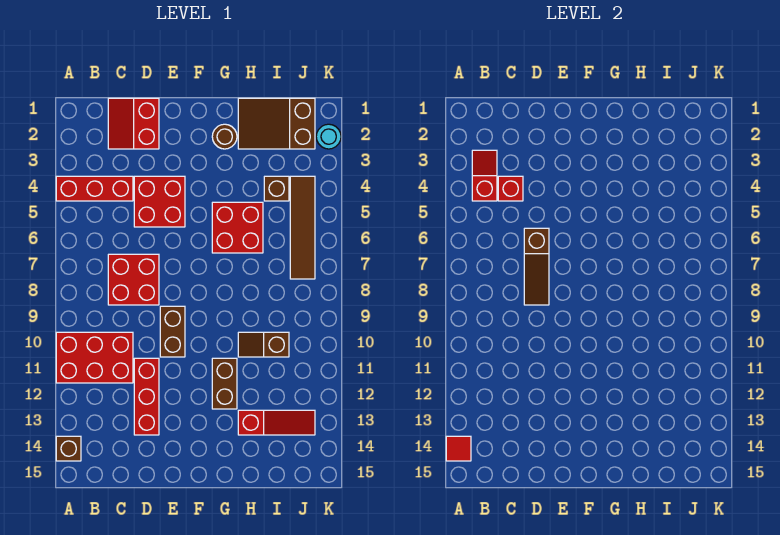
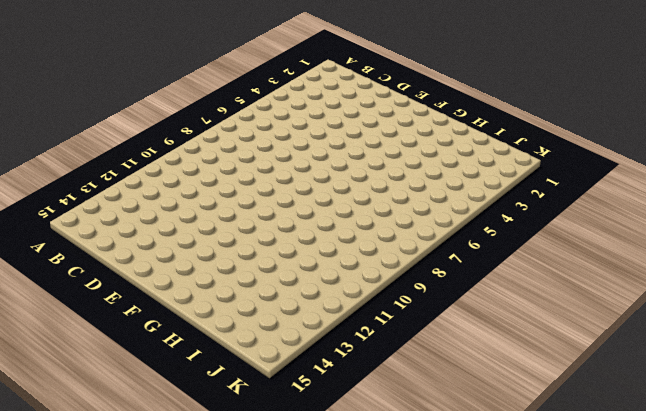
none -> red 1x3 brick [56,176,133,201]
none -> red 2x3 brick [56,332,133,383]
none -> brown 1x1 brick [56,436,81,461]

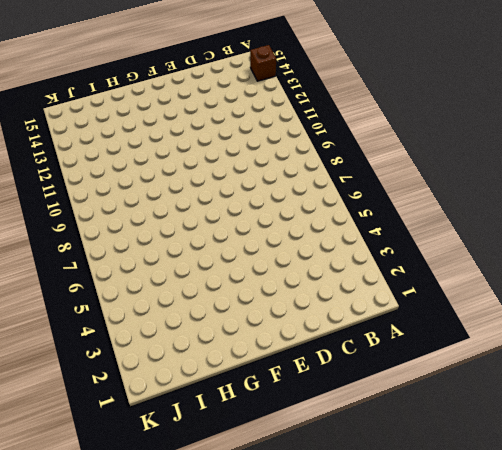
none -> red 1x3 brick [56,176,133,201]
none -> red 2x3 brick [56,332,133,383]
none -> red 2x2 slope [108,98,159,149]

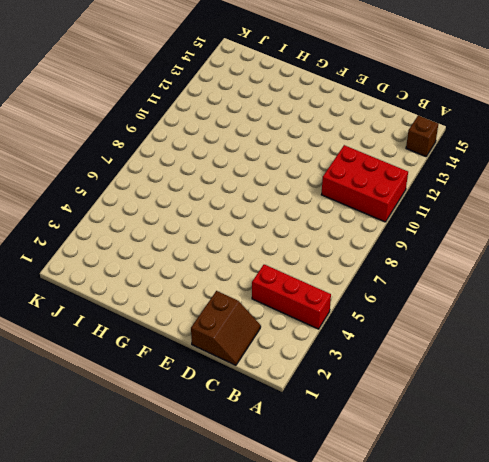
brown 2x2 slope [191,291,261,365] -> red 2x2 slope [108,98,159,149]
none -> red 2x2 brick [108,254,159,305]
none -> red 2x2 brick [134,176,185,227]
none -> red 1x3 brick [134,358,159,435]

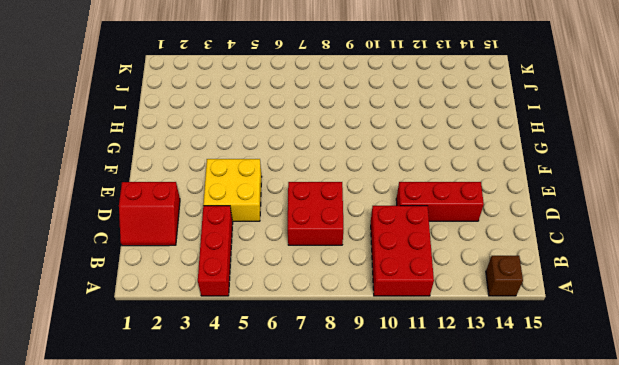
yellow 2x2 brick [203,159,262,221] -> red 2x2 brick [134,176,185,227]
none -> brown 1x2 brick [160,306,185,357]
none -> brown 1x1 round brick [212,124,237,149]
none -> red 2x2 brick [212,202,263,253]

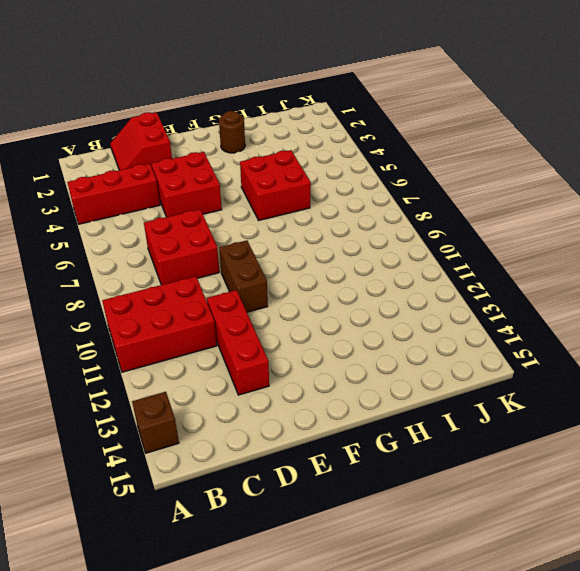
none -> brown 1x2 brick [212,358,237,409]
none -> brown 2x3 slope [238,98,315,149]
none -> brown 1x2 slope [238,332,289,357]

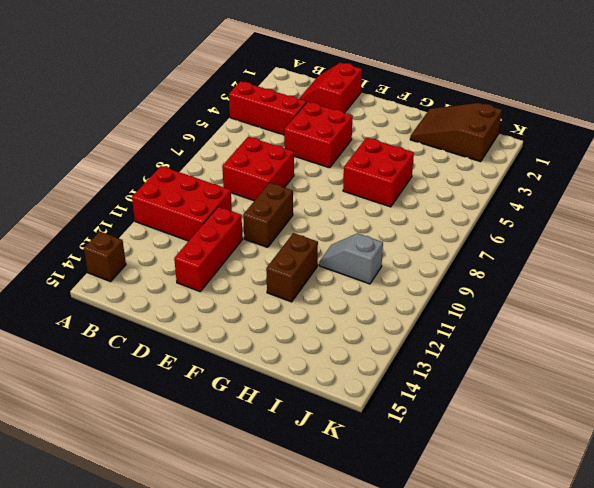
grey 1x2 slope [319,233,383,284] -> brown 1x2 slope [238,332,289,357]
none -> brown 1x1 round brick [212,124,237,149]
none -> red 1x3 slope [238,410,315,435]
none -> brown 1x1 brick [264,176,289,201]

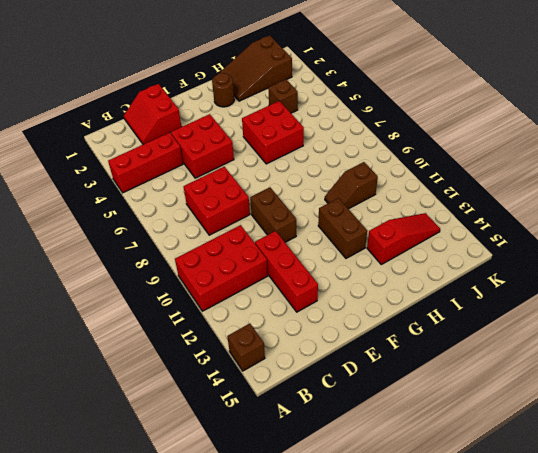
none -> brown 1x4 tile [290,176,315,279]
none -> cyan 1x1 round brick [316,124,341,149]
none -> red 1x1 tile [446,436,471,461]

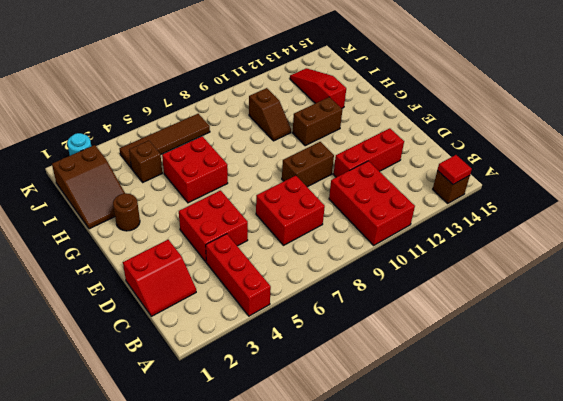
none -> red 1x2 slope [472,150,497,201]
none -> red 1x1 brick [498,176,523,201]
none -> brown 1x3 slope [524,228,549,305]

